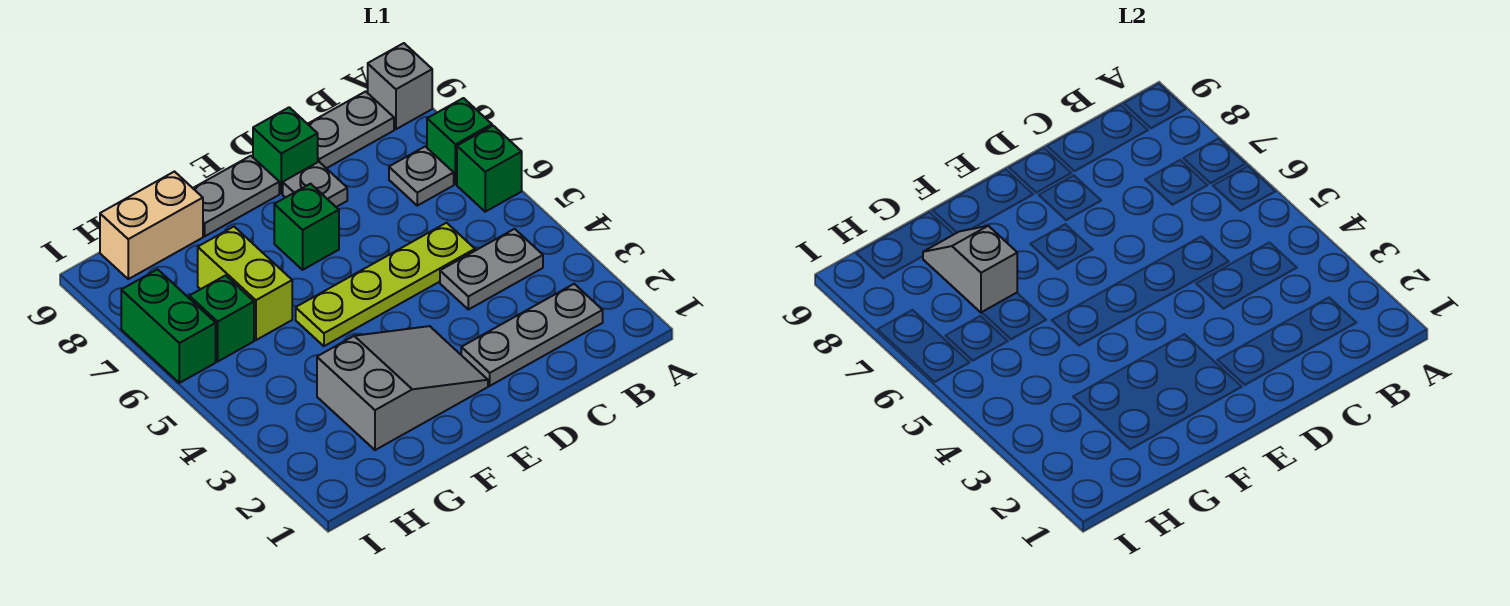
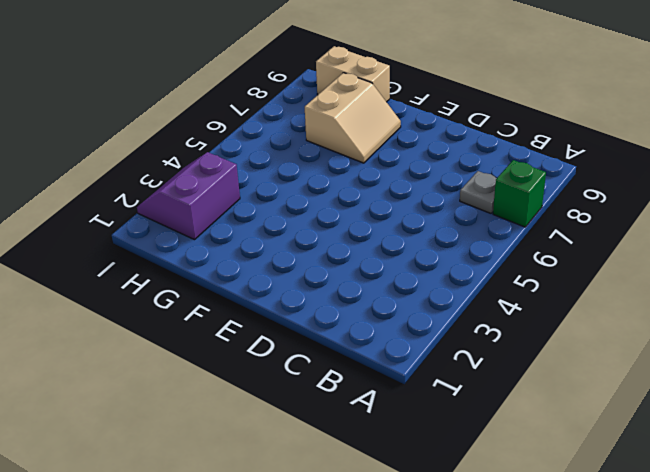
tan 2x2 slope [305,73,401,163] -> lime 1x2 brick [198,227,292,340]
purple 2x2 slope [137,152,240,240] -> none
none -> green 1x1 brick [457,126,522,212]
none -> grey 1x1 brick [368,43,432,129]
none -> grey 1x3 plate [461,284,603,386]

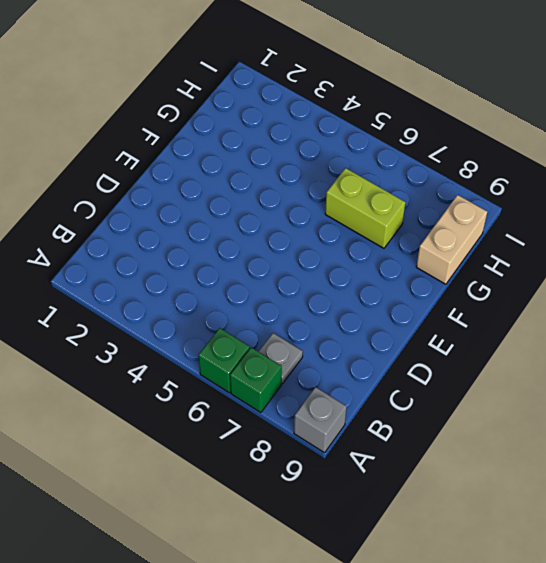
none -> grey 1x3 plate [461,284,603,386]
none -> grey 1x2 plate [440,229,543,309]
none -> grey 1x2 plate [308,91,394,168]

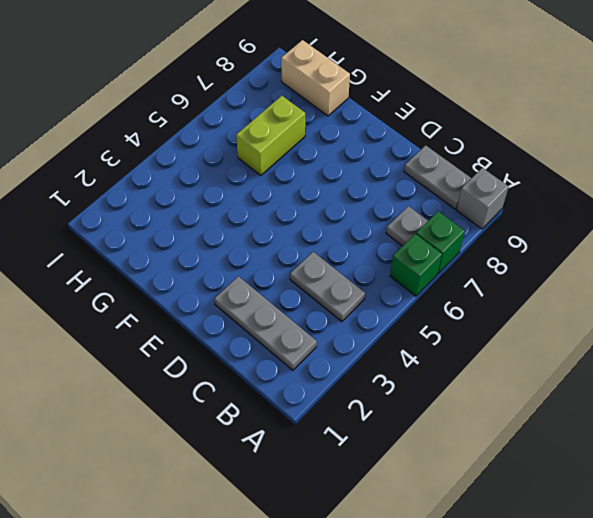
none -> lime 1x4 plate [296,223,475,346]
none -> grey 1x1 plate [283,162,347,207]
none -> green 1x1 brick [253,107,318,193]

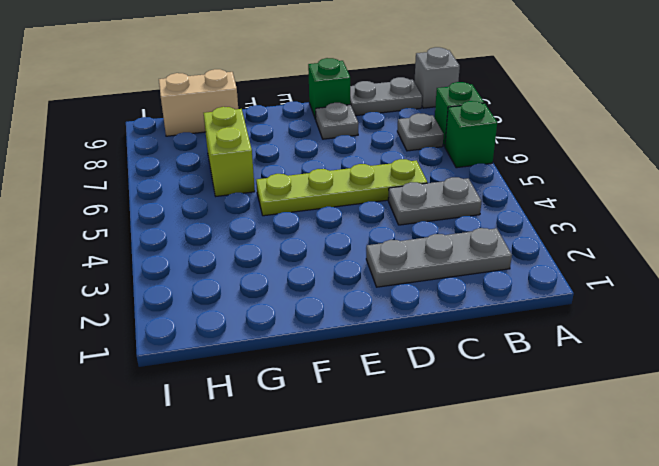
none -> grey 2x3 slope [317,326,488,450]
none -> green 1x1 brick [274,184,339,270]
none -> grey 1x2 plate [193,156,279,236]

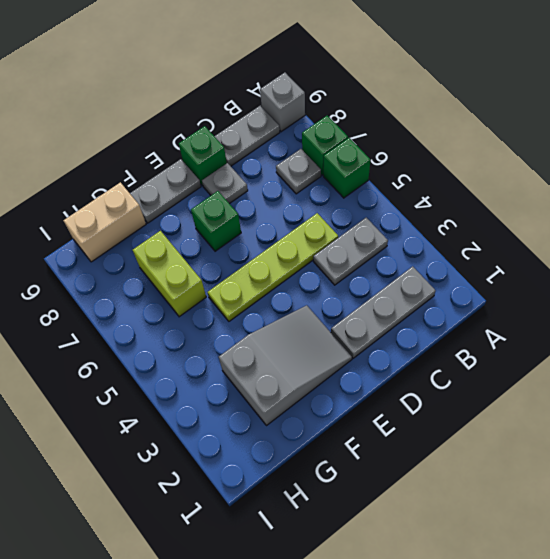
none -> green 1x1 brick [189,275,254,361]
none -> green 1x2 brick [121,269,216,383]
none -> grey 1x2 slope [923,226,1017,313]

